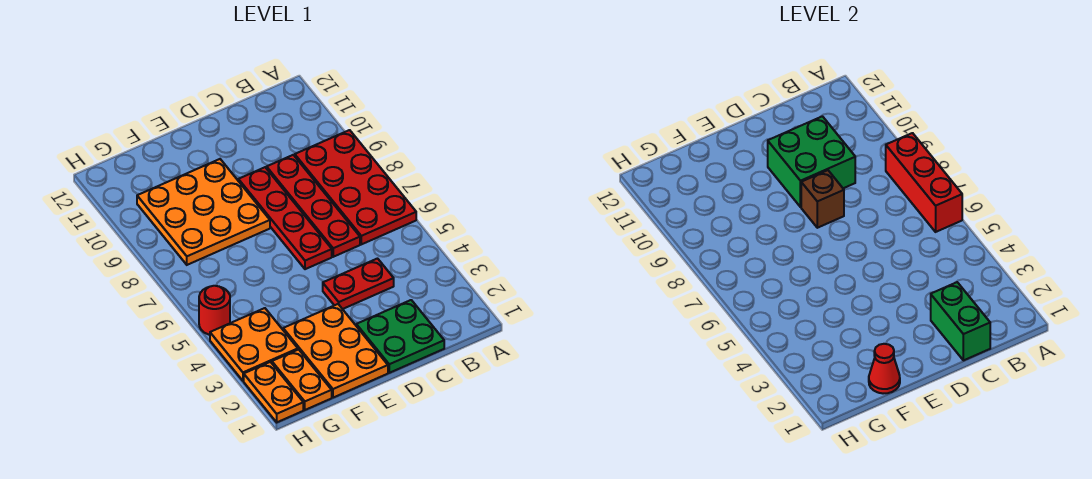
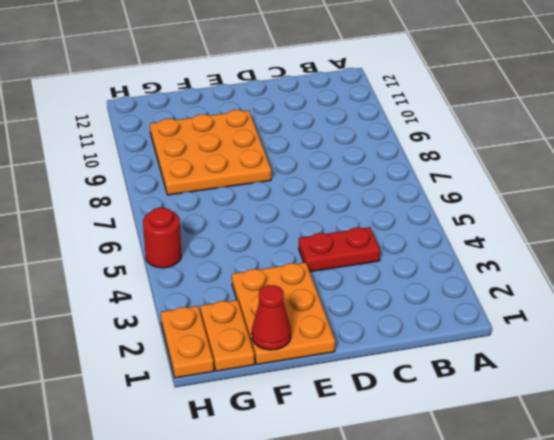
none -> red 2x4 plate [295,130,416,244]
none -> green 2x2 plate [356,300,444,373]
none -> red 1x4 plate [267,155,360,257]

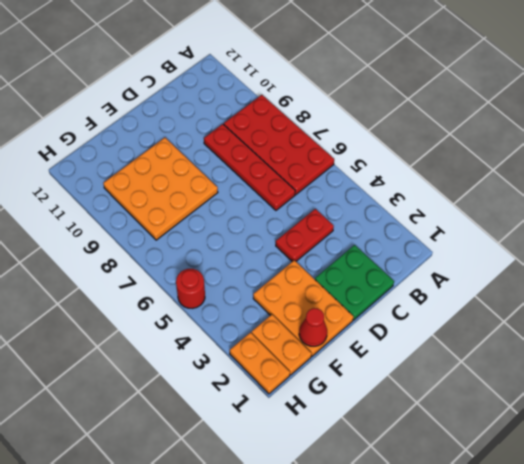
none -> red 1x4 plate [238,167,332,269]
none -> orange 2x2 plate [210,308,298,381]
none -> red 1x3 brick [886,133,962,232]

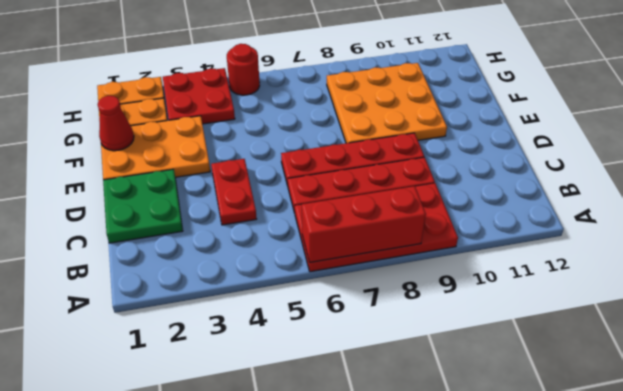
red 2x2 plate [163,68,235,124] -> orange 2x2 plate [210,308,298,381]
none -> green 1x2 brick [931,282,990,360]
none -> green 2x2 brick [768,116,855,207]
none -> brown 1x1 brick [801,170,844,228]

